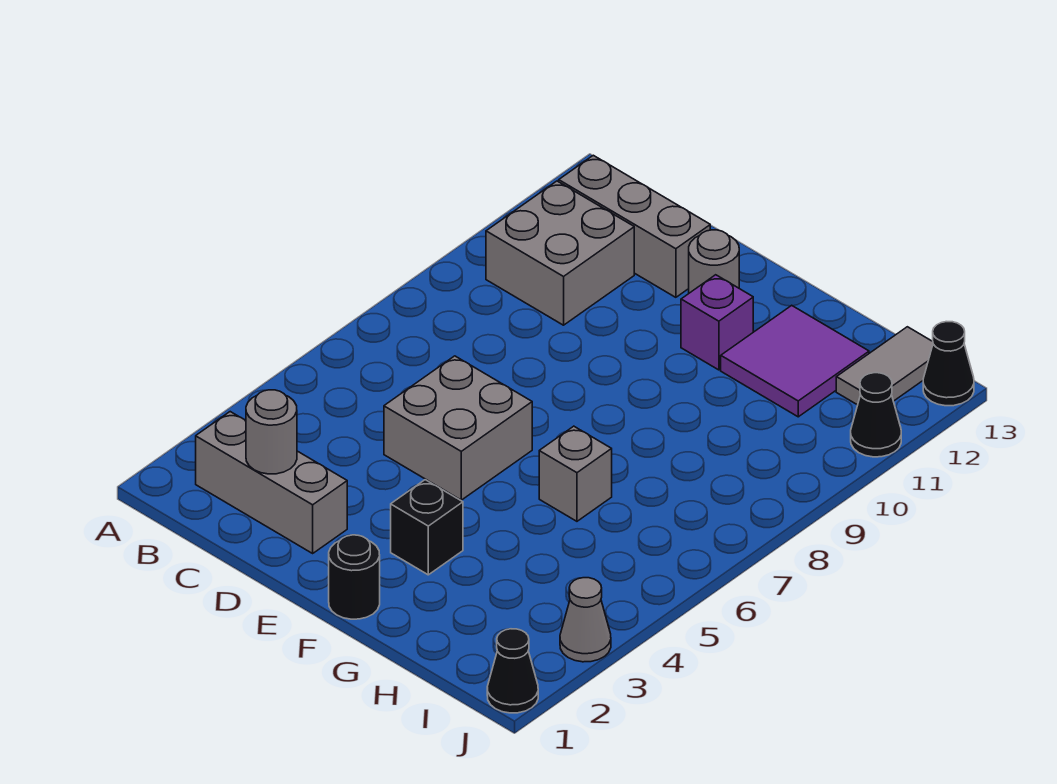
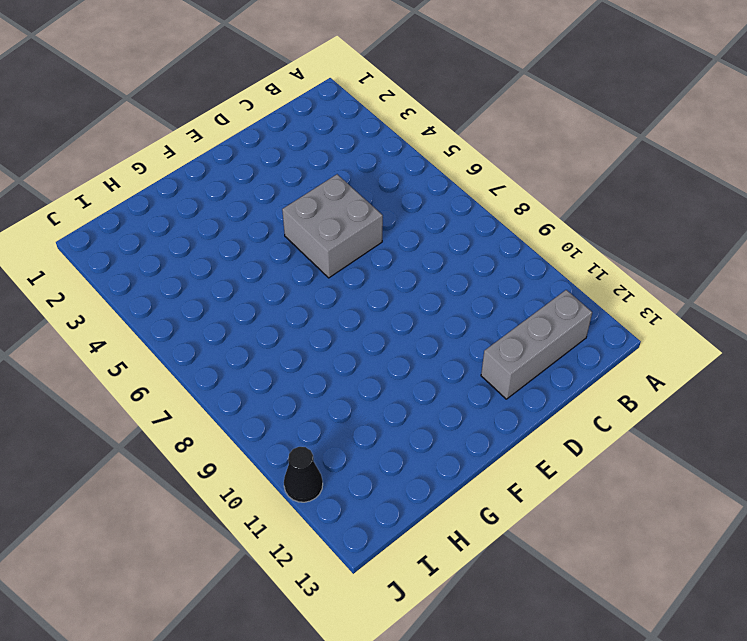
none -> grey 1x3 brick [196,412,347,553]
none -> grey 2x2 brick [486,181,634,325]
none -> grey 1x1 round brick [689,230,739,293]

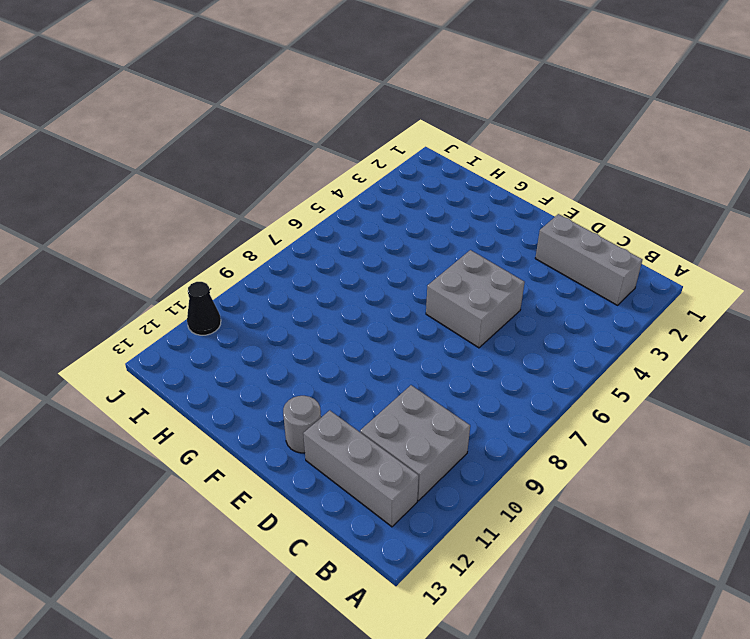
none -> black 1x1 round brick [329,535,380,619]
none -> black 1x1 brick [391,480,463,575]
none -> purple 1x1 brick [681,275,753,370]

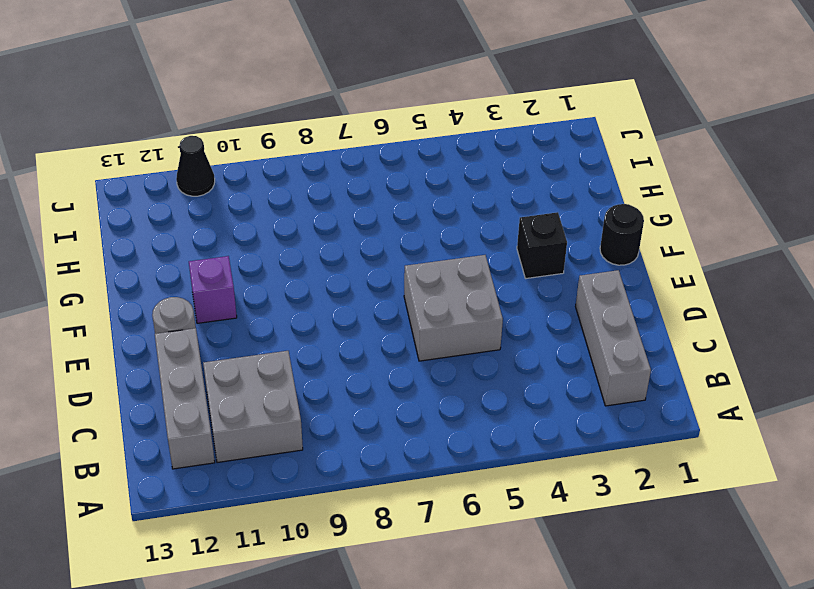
none -> grey 1x1 brick [539,426,612,521]
none -> purple 2x2 tile [721,305,869,417]
none -> grey 1x2 tile [836,327,933,405]

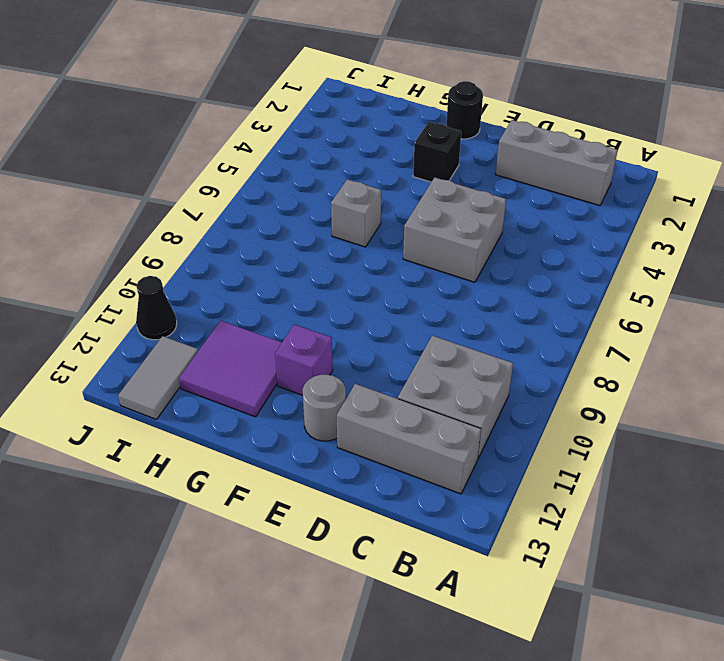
none -> black 1x1 cone [487,629,538,713]
none -> grey 1x1 cone [560,578,611,662]
none -> black 1x1 cone [923,322,974,406]

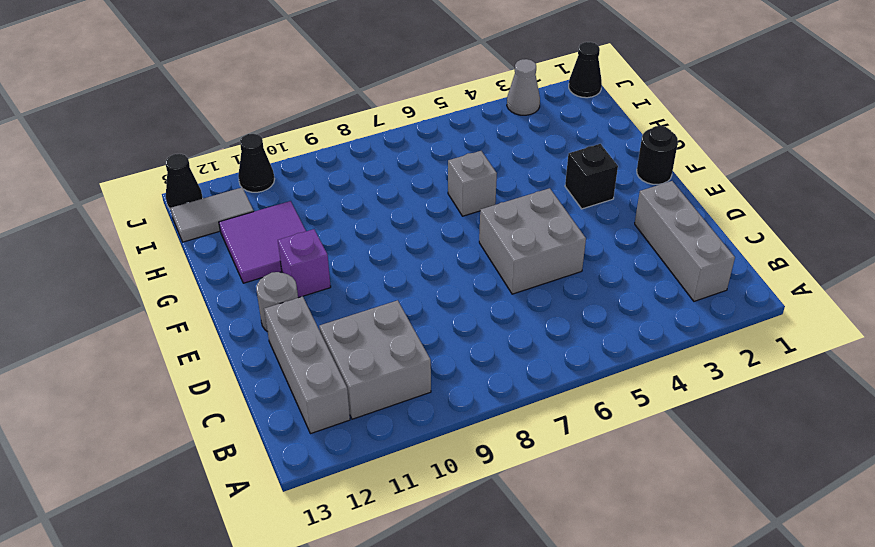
none -> grey 1x1 round brick [246,390,297,474]

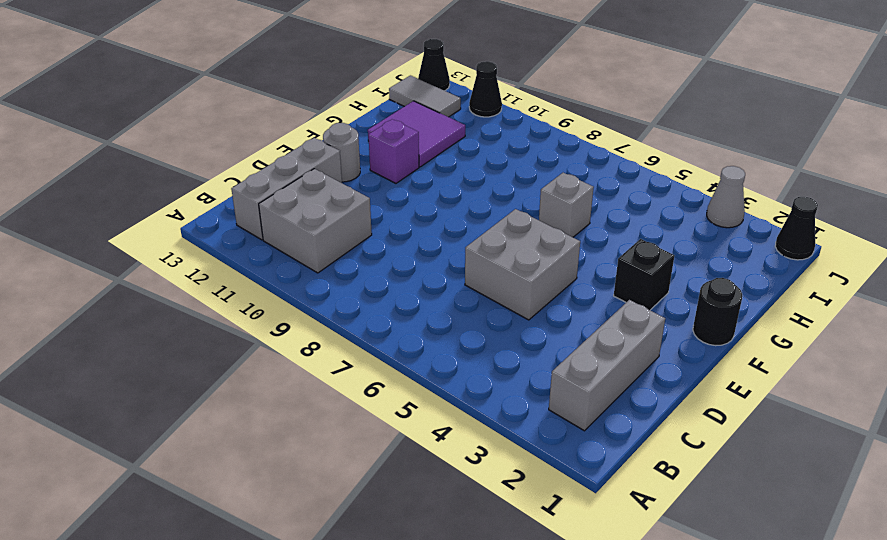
none -> grey 1x1 round brick [246,390,297,474]

